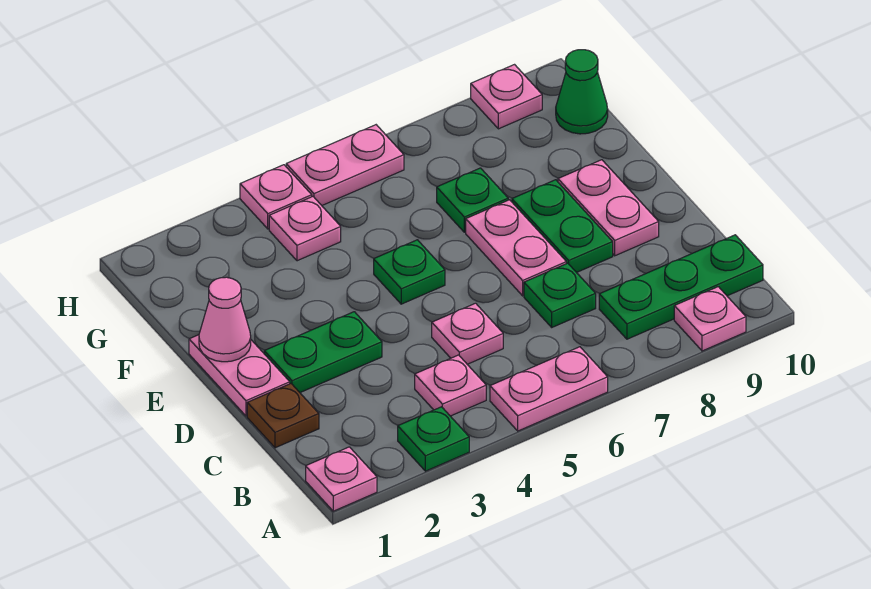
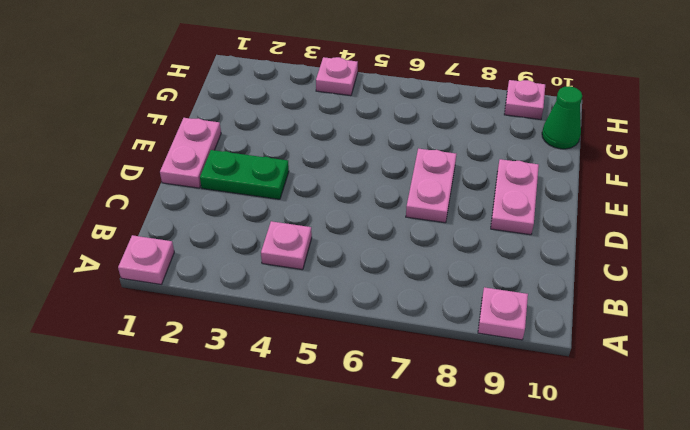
none -> green 1x1 plate [398,407,469,471]
none -> pink 1x2 plate [490,347,608,431]
none -> green 1x3 plate [599,235,763,339]

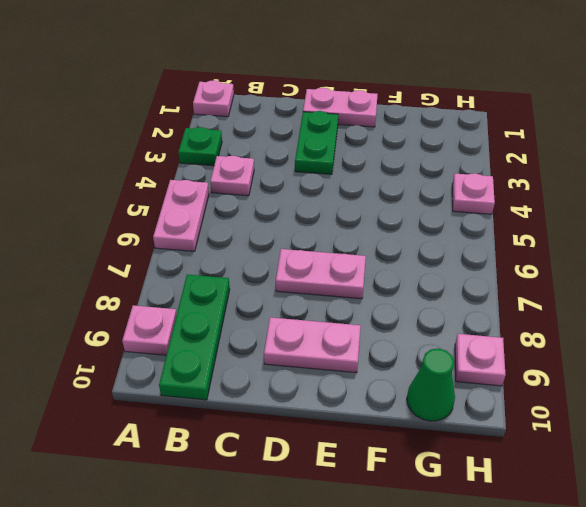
none -> brown 1x1 plate [247,384,319,448]
none -> pink 1x1 plate [432,303,503,364]
none -> green 1x1 plate [524,263,596,327]

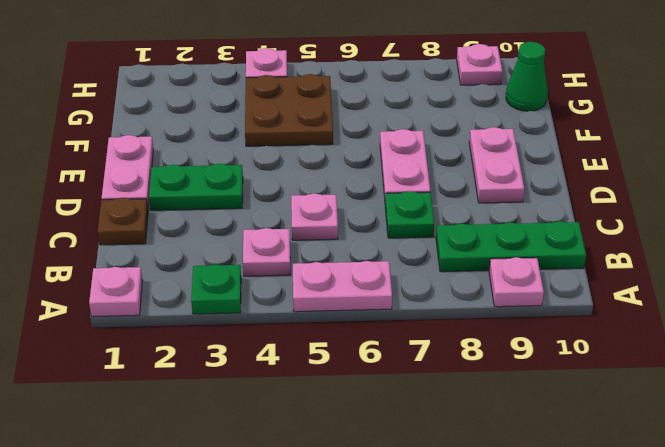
brown 2x2 plate [245,74,333,146] -> pink 1x1 plate [269,197,341,261]
none -> green 1x2 plate [512,180,613,272]
none -> green 1x1 plate [374,240,445,304]
none -> green 1x1 plate [437,168,508,232]

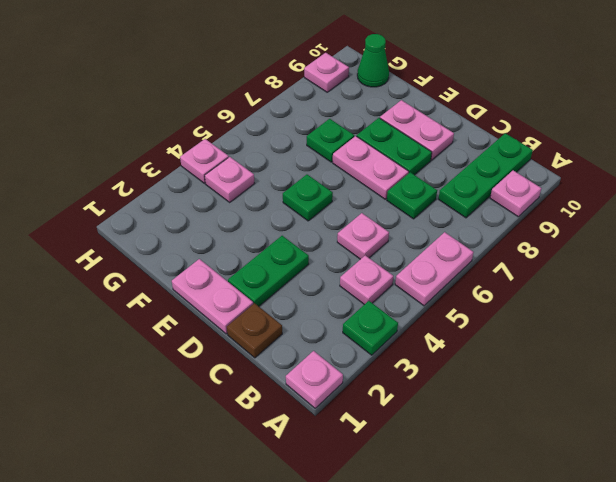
none -> pink 1x2 plate [286,125,404,205]
none -> pink 1x1 cone [199,277,251,362]

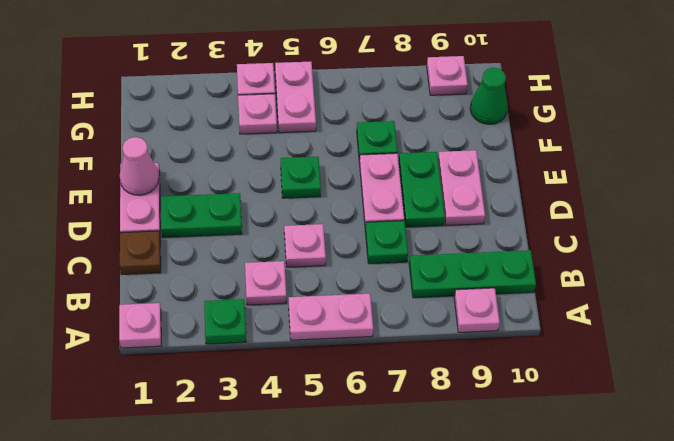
pink 1x2 plate [275,62,316,133] -> pink 1x2 plate turned to [286,125,404,205]

